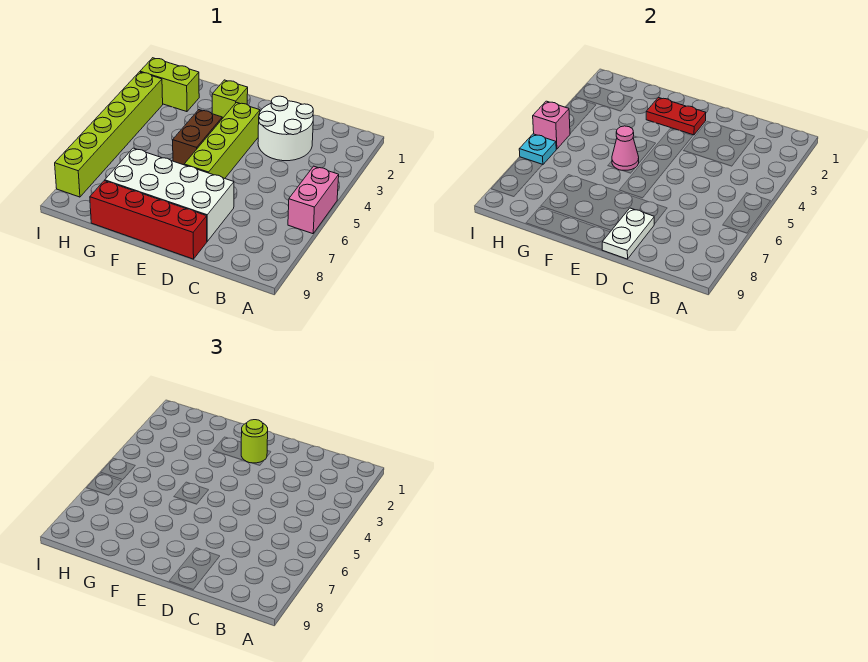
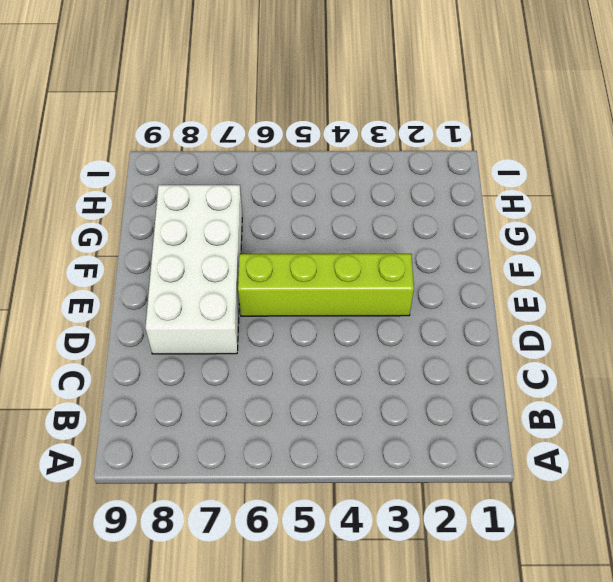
none -> pink 1x2 brick [288,166,339,234]
none -> white 2x2 round brick [258,96,313,161]
none -> red 1x4 brick [90,181,207,259]

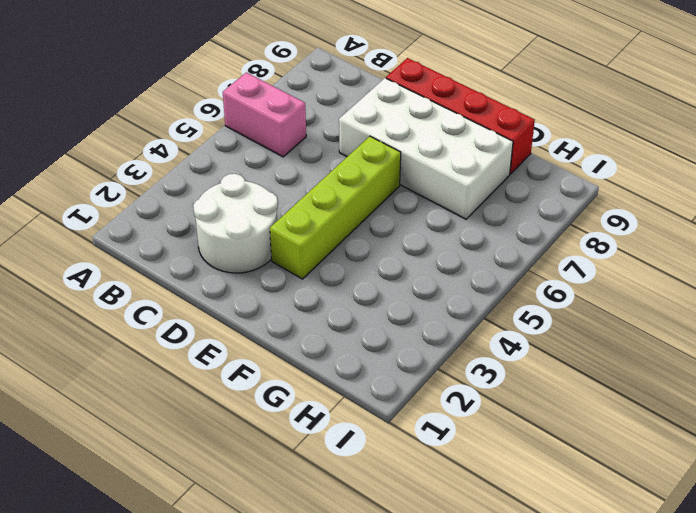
pink 1x2 brick [223,72,306,157] -> pink 1x2 brick turned to [288,166,339,234]
none -> lime 1x1 brick [212,80,248,119]
none -> brown 1x2 brick [173,110,222,165]
none -> lime 1x2 brick [140,58,199,112]

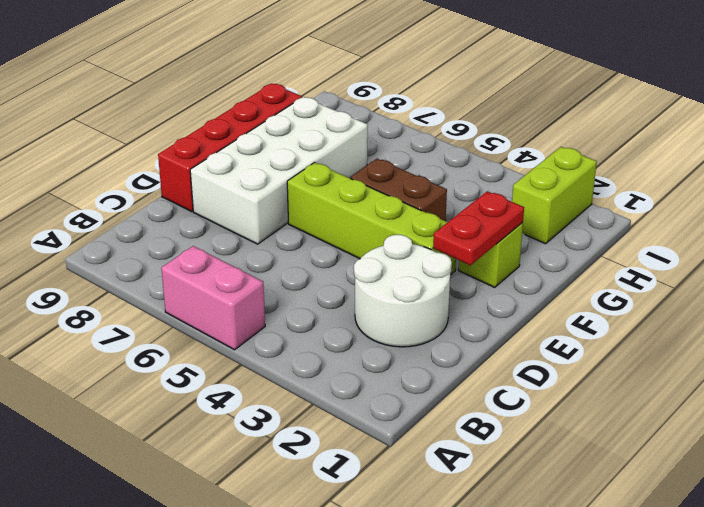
none -> lime 1x6 brick [55,72,163,197]
none -> white 1x2 plate [602,208,654,259]
none -> pink 1x1 cone [612,126,639,170]

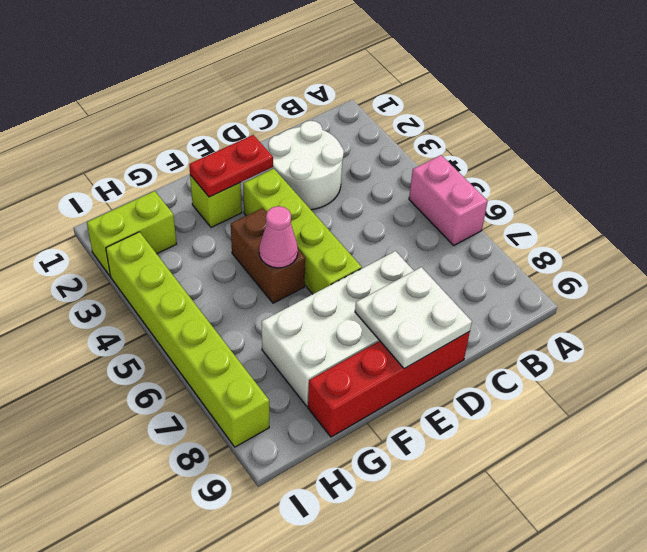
white 2x2 plate [355,267,472,369] -> white 1x2 plate [602,208,654,259]
none -> pink 1x1 brick [533,101,570,149]
none -> cyan 1x1 plate [519,134,556,165]
none -> lime 1x1 round brick [241,420,268,463]

